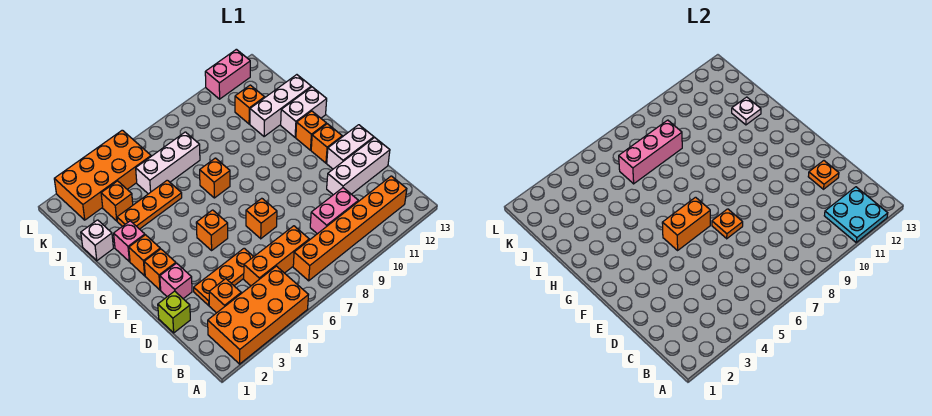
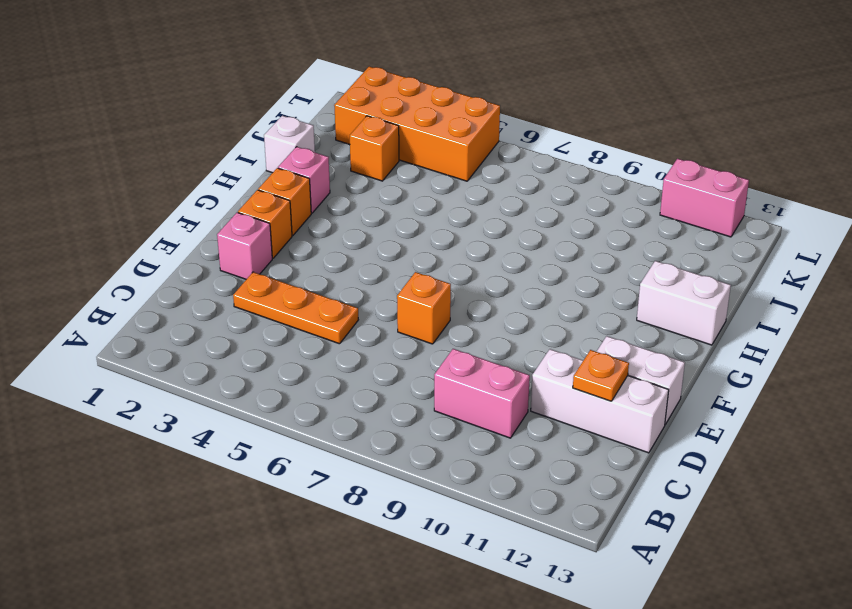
none -> orange 2x4 brick [208,266,308,364]
none -> orange 1x6 brick [293,176,407,281]
none -> orange 1x1 brick [209,279,241,313]
none -> orange 1x3 brick [244,226,309,286]

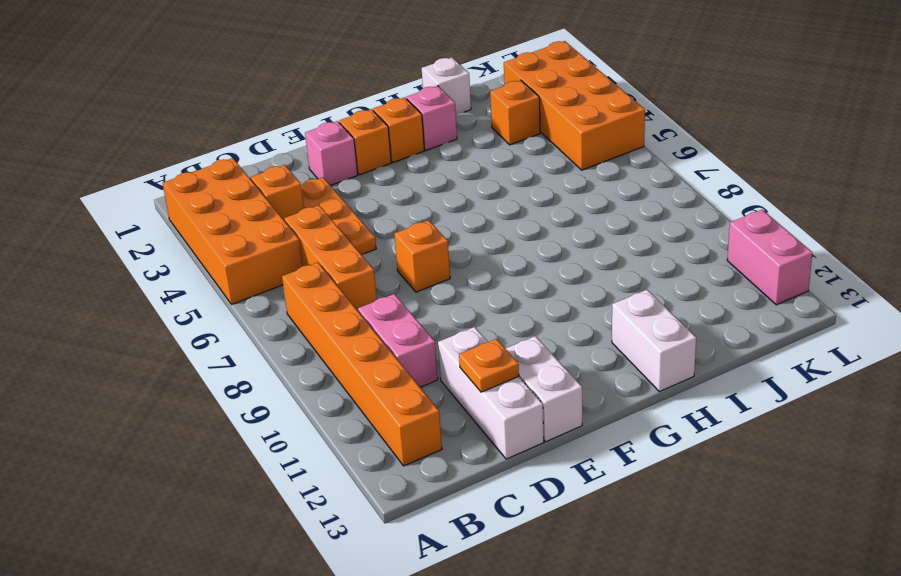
none -> lime 1x1 brick [158,291,190,333]
none -> orange 1x1 brick [196,210,228,250]
none -> orange 1x1 brick [311,124,342,163]
none -> orange 1x1 brick [296,111,327,150]

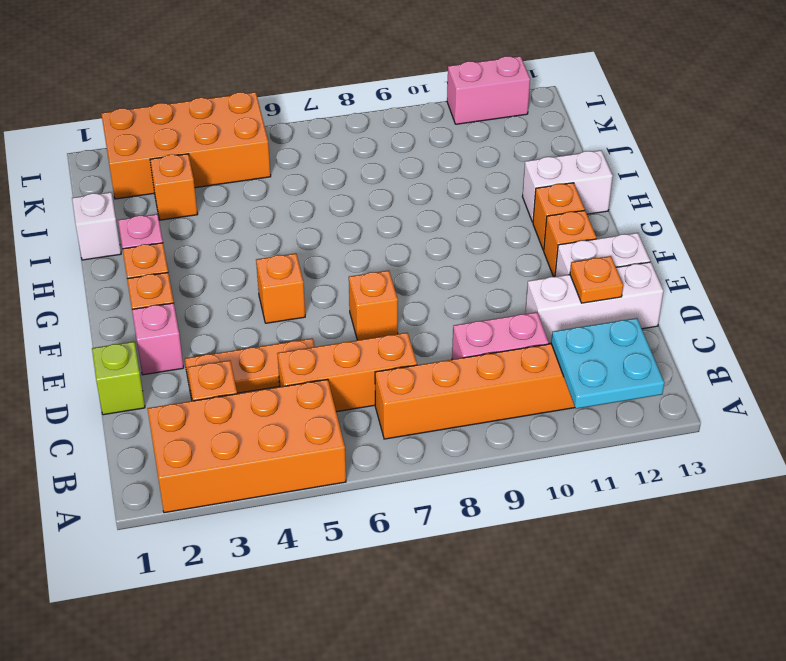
none -> orange 1x1 brick [200,158,230,198]
none -> orange 1x3 plate [117,180,182,229]
none -> white 1x3 brick [250,75,311,137]
none -> white 1x3 brick [136,132,200,194]

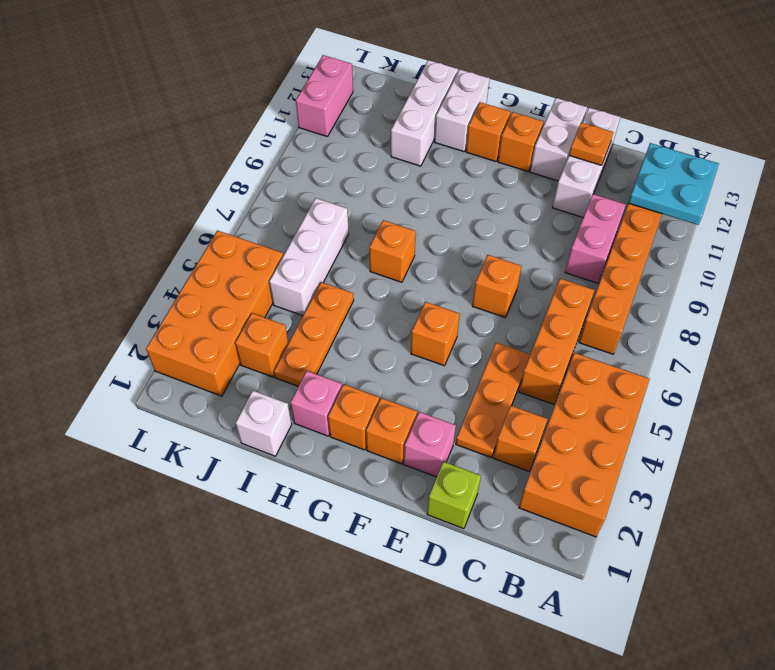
none -> orange 1x1 brick [235,85,265,124]
none -> orange 1x1 plate [712,209,743,239]
none -> orange 1x2 brick [662,197,710,250]
none -> white 1x1 plate [732,97,761,125]

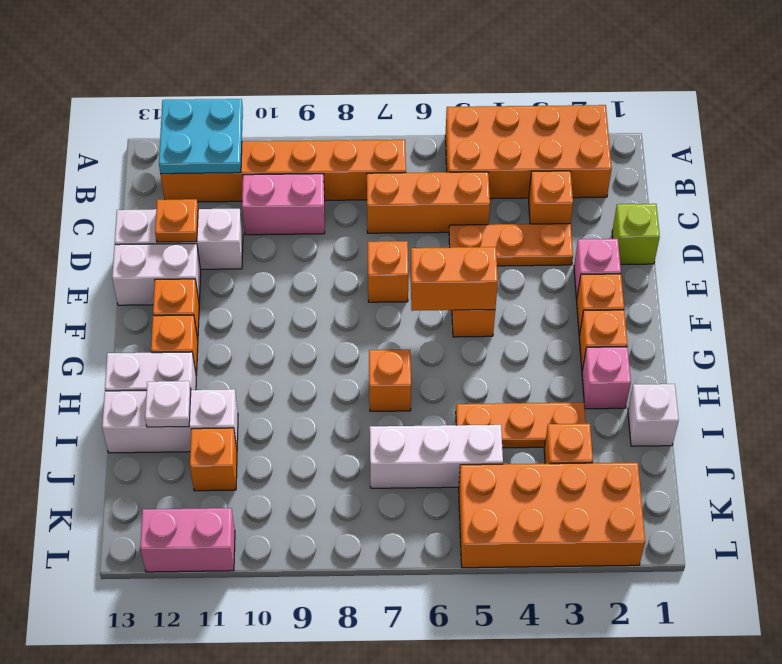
none -> orange 1x1 plate [712,209,743,239]
none -> pink 1x3 brick [619,120,682,184]

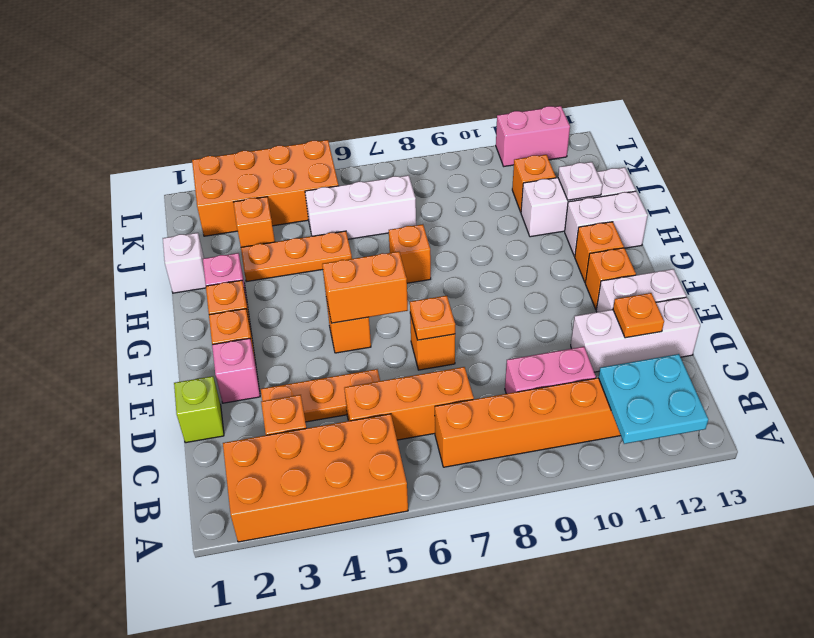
none -> pink 1x3 brick [619,120,682,184]

